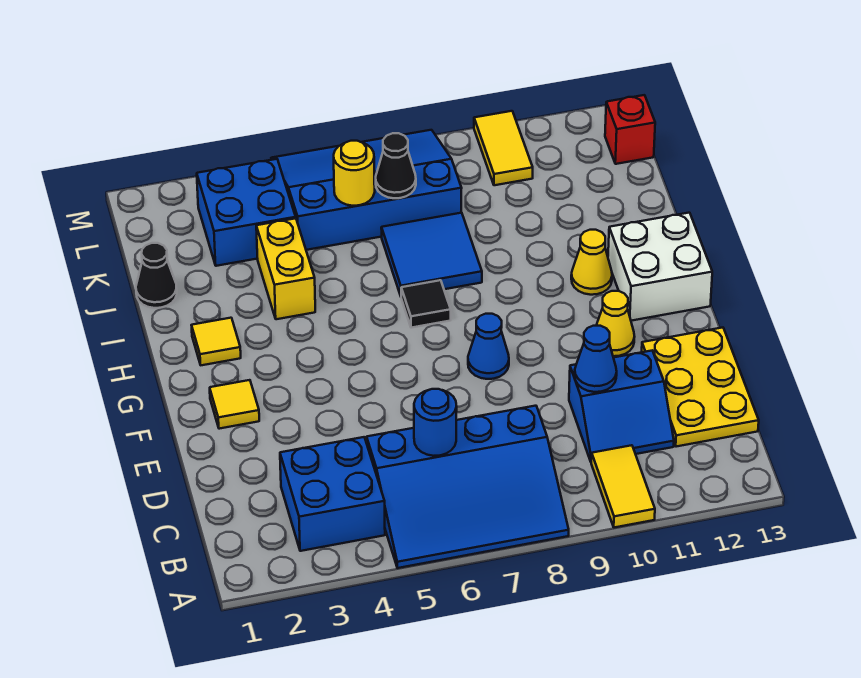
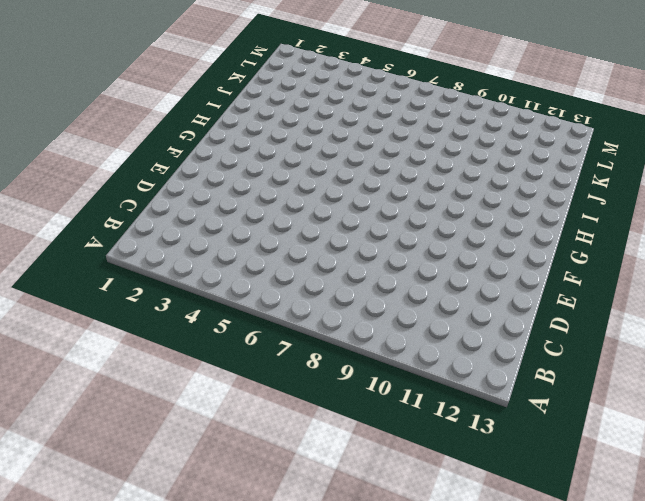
none -> blue 3x4 slope [367,406,569,568]
none -> yellow 1x2 tile [591,445,655,528]
none -> blue 2x2 brick [280,437,385,551]

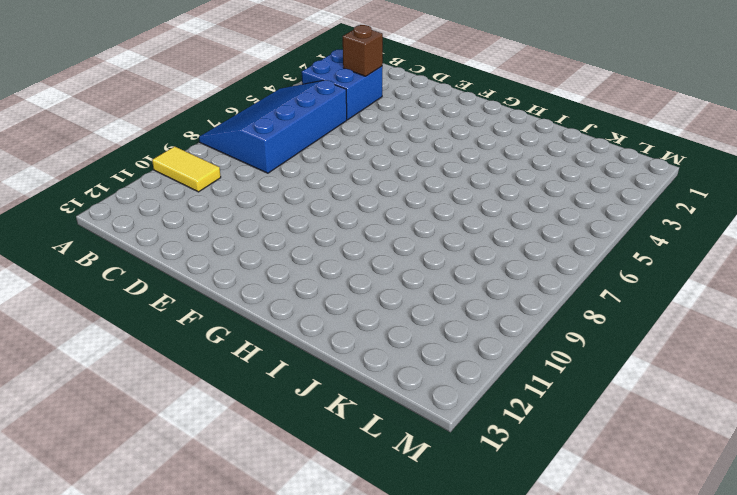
brown 1x1 brick [343,25,383,76] -> none
none -> blue 2x2 slope [569,351,674,461]
none -> yellow 2x3 plate [642,328,759,447]
none -> yellow 1x1 tile [210,380,259,429]

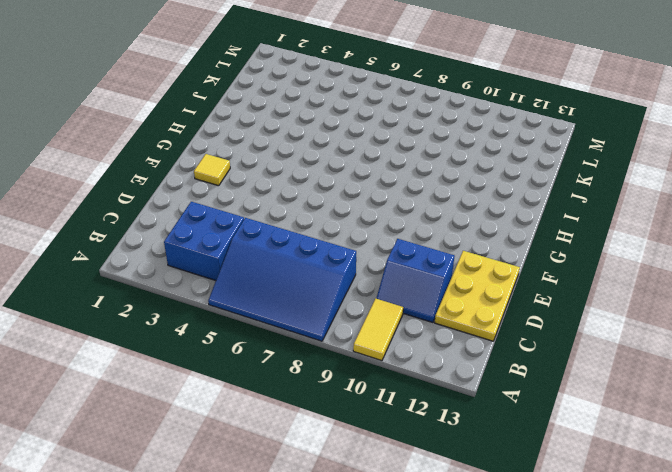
none -> blue 1x1 cone [468,314,509,379]
none -> yellow 1x1 cone [596,291,635,356]
none -> white 2x2 brick [608,213,712,321]

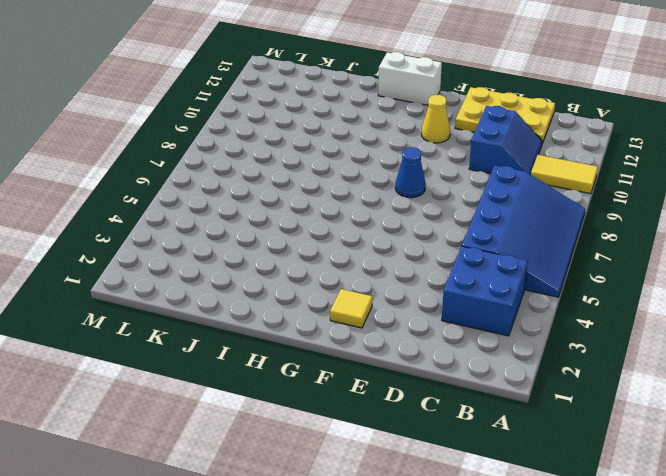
white 1x2 brick [378,52,442,105] -> white 2x2 brick [608,213,712,321]
none -> yellow 1x1 tile [192,318,241,365]
none -> black 1x1 tile [401,280,451,328]
none -> yellow 1x1 cone [571,230,612,295]

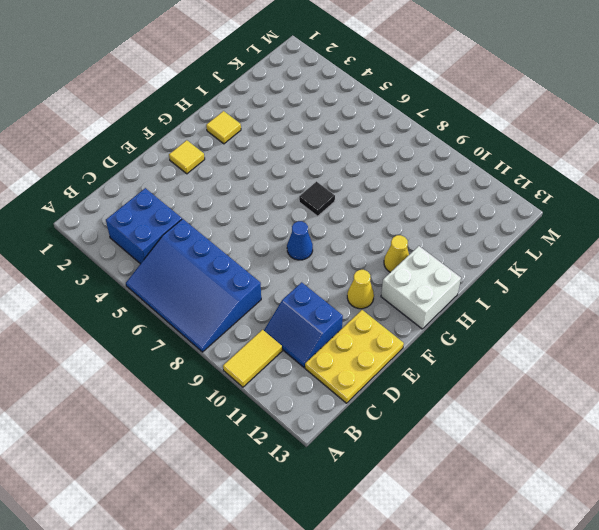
none -> yellow 1x2 brick [256,218,315,319]
none -> blue 2x2 tile [381,213,482,296]
none -> black 1x1 cone [136,243,177,308]

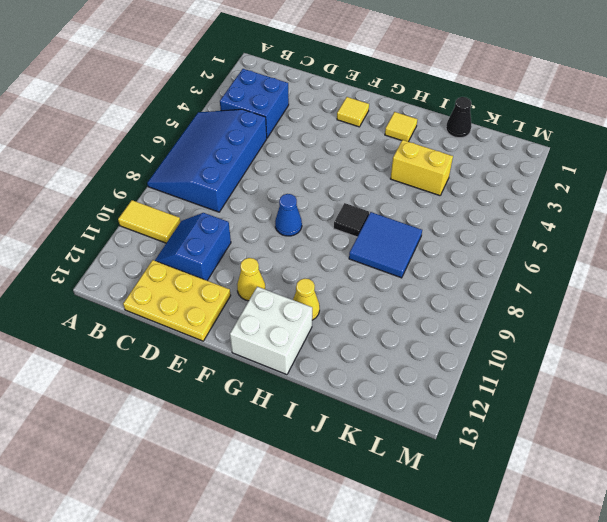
none -> blue 2x2 brick [197,159,296,266]
none -> blue 3x4 slope [271,130,462,250]
none -> yellow 1x2 tile [474,111,533,185]

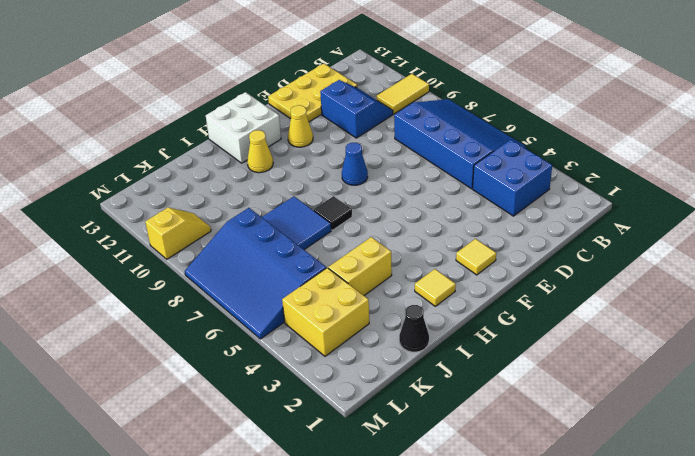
yellow 2x2 brick [282,268,369,356] -> blue 2x2 brick [197,159,296,266]
yellow 1x2 slope [145,207,211,259] -> yellow 1x2 tile [474,111,533,185]
none -> red 1x1 brick [605,95,655,164]
none -> blue 1x1 round brick [414,389,457,456]
none -> blue 1x1 cone [575,326,617,392]

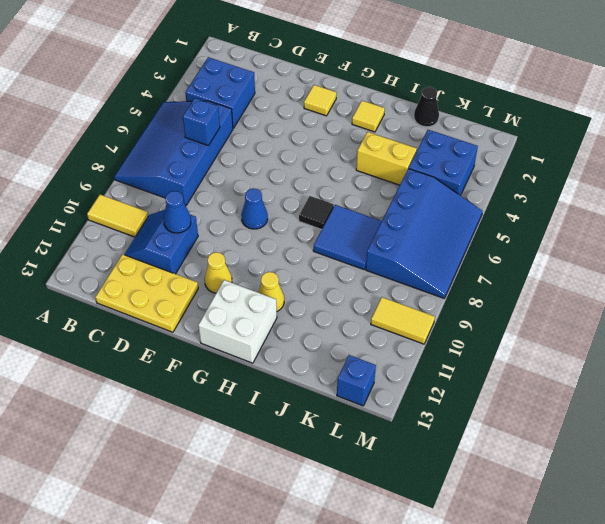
blue 1x1 brick [183,98,220,146] -> blue 1x1 round brick [414,389,457,456]
blue 1x1 brick [337,355,376,406] -> red 1x1 brick [605,95,655,164]
none -> yellow 1x1 round brick [334,141,375,206]
none -> black 1x1 cone [376,133,416,198]

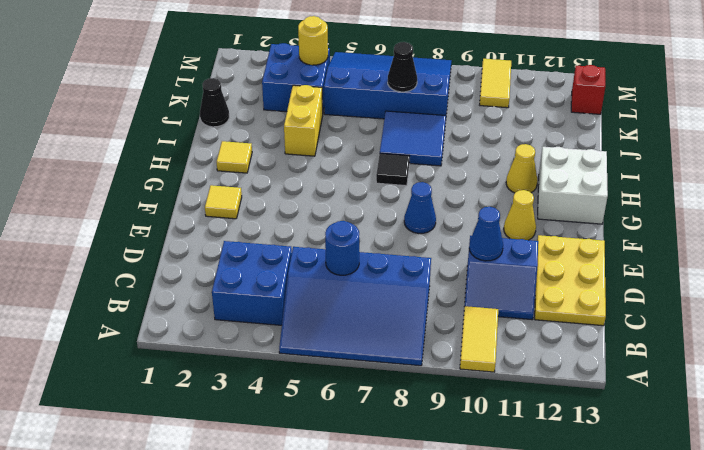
yellow 1x1 round brick [298,16,328,65] -> yellow 1x1 round brick moved to [334,141,375,206]

